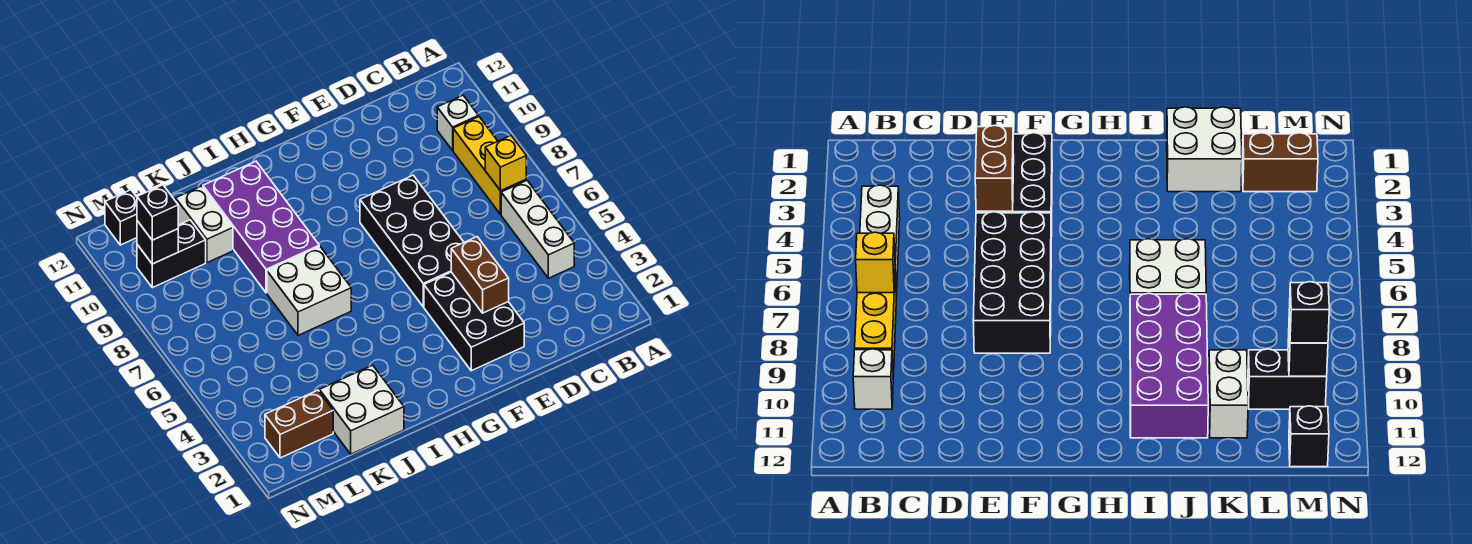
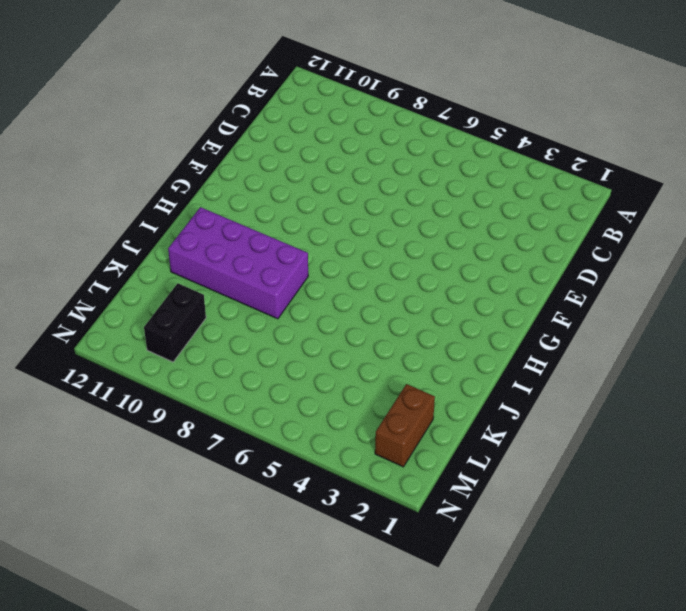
none -> white 1x3 brick [501,180,574,278]
none -> yellow 1x3 brick [453,117,526,214]
none -> white 1x1 brick [437,95,479,150]

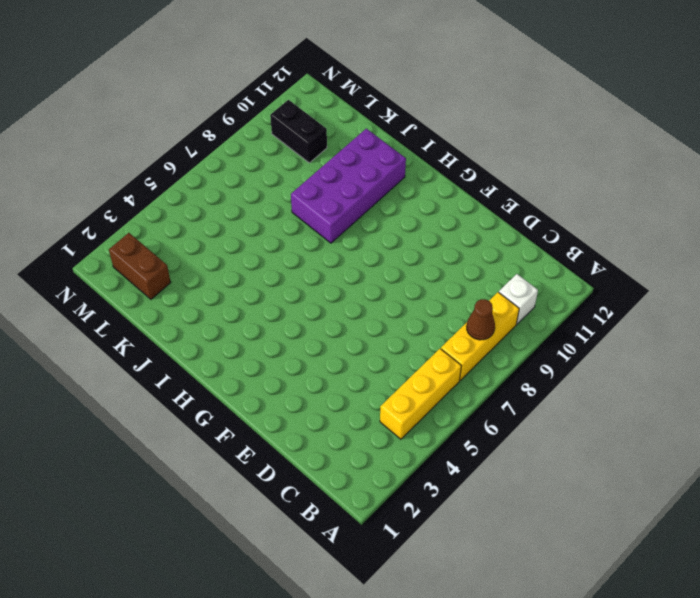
yellow 1x3 brick [380,349,461,439] -> white 1x3 brick [501,180,574,278]
brown 1x1 cone [467,299,495,340] -> none
none -> black 2x3 brick [424,272,524,371]
none -> black 2x4 brick [360,175,464,307]
none -> white 2x2 brick [267,246,351,335]

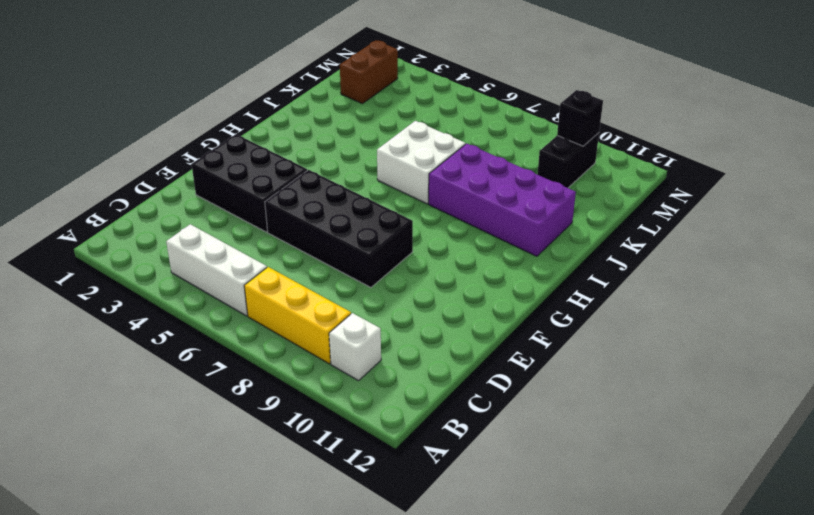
none -> white 2x2 brick [319,365,404,454]
none -> white 1x2 brick [176,186,233,263]
none -> black 1x1 brick [105,190,137,245]

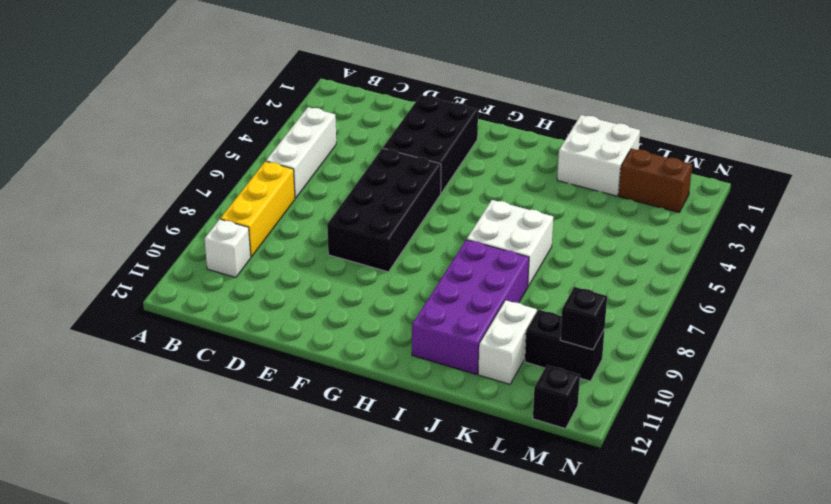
none -> yellow 1x1 brick [485,136,526,191]
none -> brown 1x2 brick [451,237,509,313]
none -> black 1x1 brick [137,185,178,240]

